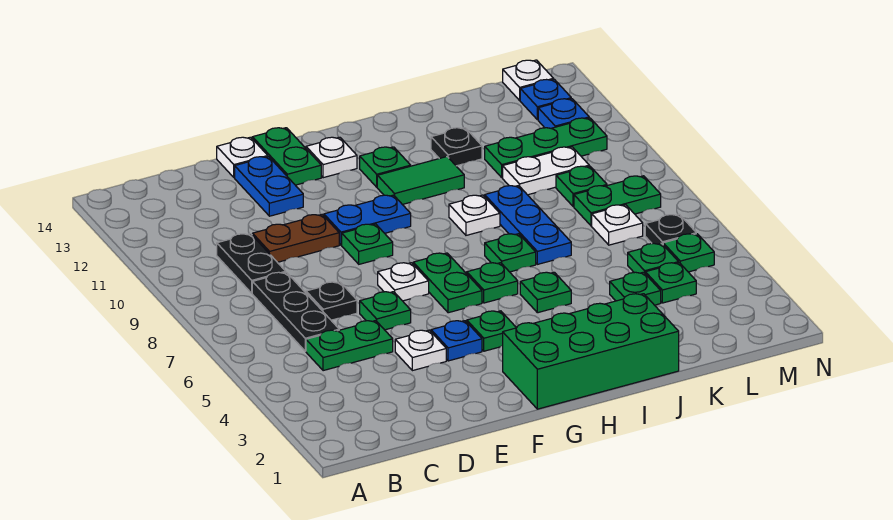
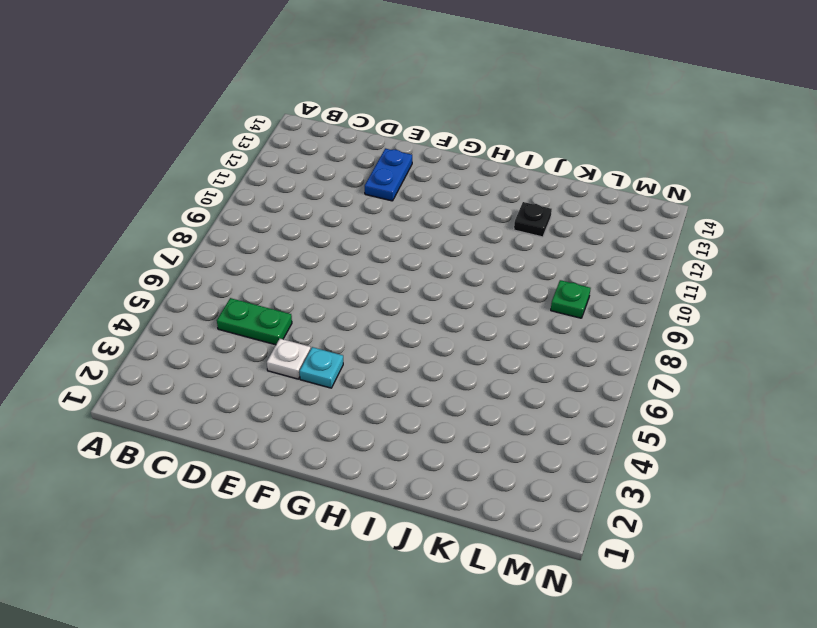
cyan 1x1 plate [300,347,343,388] -> blue 1x1 plate [431,321,482,361]
none -> black 1x3 plate [252,272,339,351]
none -> black 1x2 plate [217,234,286,293]
none -> black 1x1 plate [306,282,357,320]
none -> brown 1x2 plate [252,215,339,262]

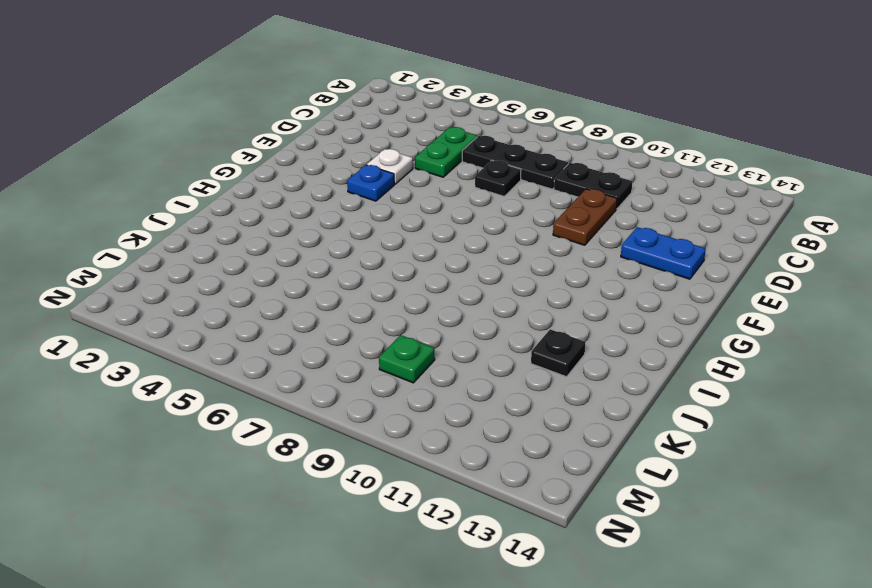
none -> green 1x1 plate [360,292,411,330]
none -> white 1x1 plate [217,137,268,178]
none -> white 1x1 plate [378,263,429,301]
none -> green 1x1 plate [342,224,393,264]

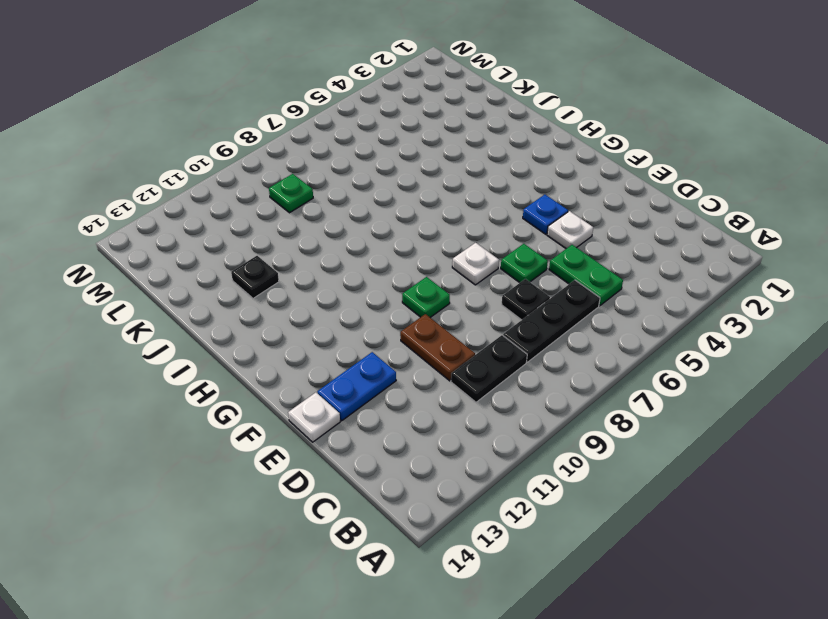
none -> blue 1x2 plate [324,195,411,245]
none -> green 1x2 plate [252,128,321,185]
none -> green 2x4 brick [503,294,679,409]
none -> green 1x1 plate [467,311,516,351]

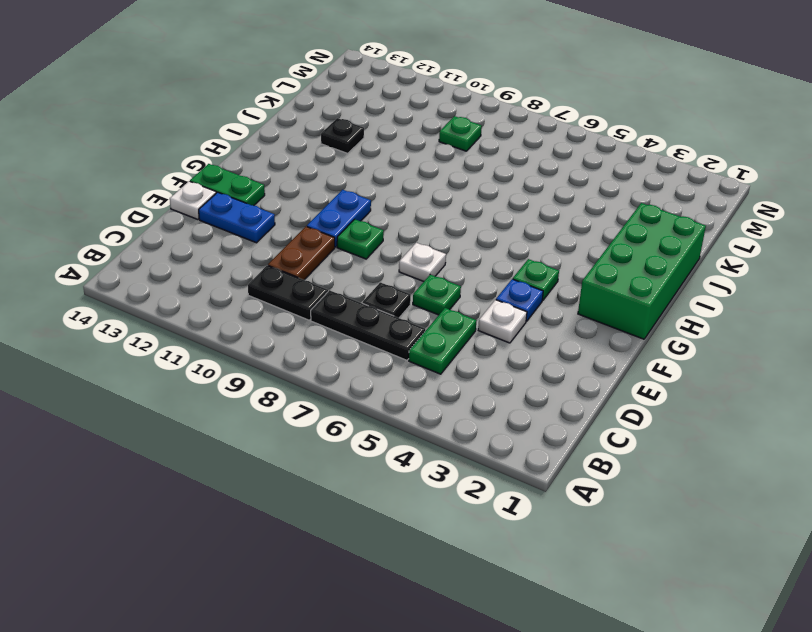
none -> green 1x2 plate [413,253,482,313]
none -> white 1x1 plate [306,137,357,178]
none -> green 1x1 plate [467,263,518,303]
none -> green 1x2 tile [377,157,464,205]

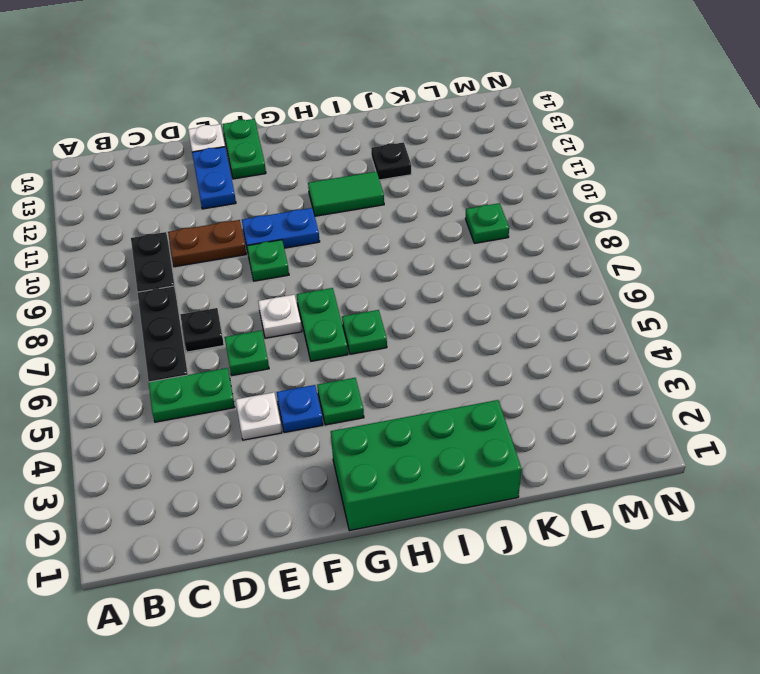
none -> white 1x1 plate [306,137,357,178]
none -> green 1x1 plate [360,147,411,187]
none -> green 1x1 plate [520,272,571,313]
none -> green 1x1 plate [485,234,536,272]

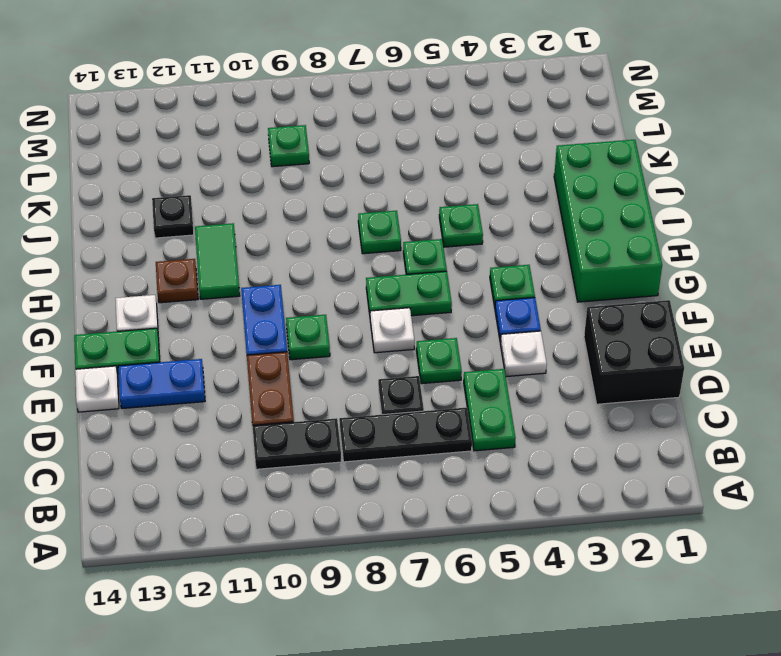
black 2x2 brick [584,300,684,404] -> none
brown 1x1 plate [156,259,198,303] -> green 1x1 plate [360,147,411,187]
none -> white 1x1 plate [449,195,500,235]
none -> blue 1x3 plate [485,186,571,264]
none -> green 1x1 plate [610,272,661,305]
none -> white 1x2 plate [503,147,589,195]

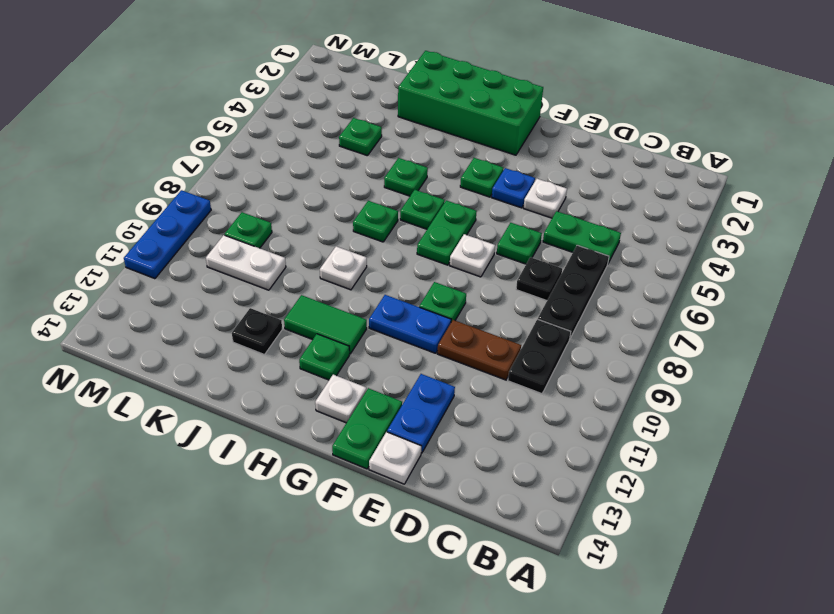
blue 1x3 plate [124,190,211,279] -> blue 1x3 plate moved to [485,186,571,264]
none -> green 1x3 plate [485,118,607,178]
none -> green 1x1 plate [645,263,696,303]
none -> green 1x1 plate [628,243,679,273]
none -> white 1x1 plate [592,205,643,245]

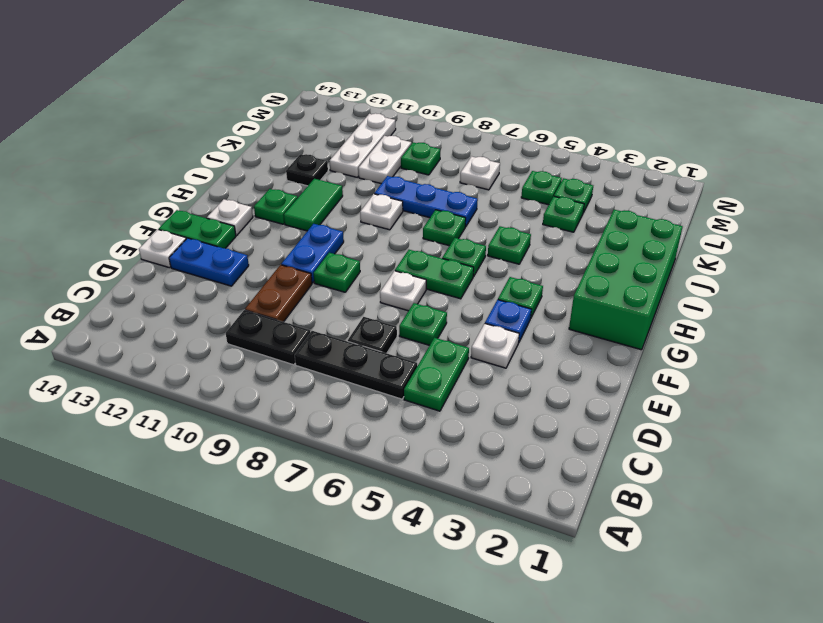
white 1x3 plate [330,113,396,177] -> green 1x3 plate [485,118,607,178]
none -> green 1x2 plate [574,176,661,226]
none -> green 1x1 plate [663,234,714,272]
none -> black 1x1 plate [645,214,696,244]
none -> blue 1x1 plate [538,99,589,128]

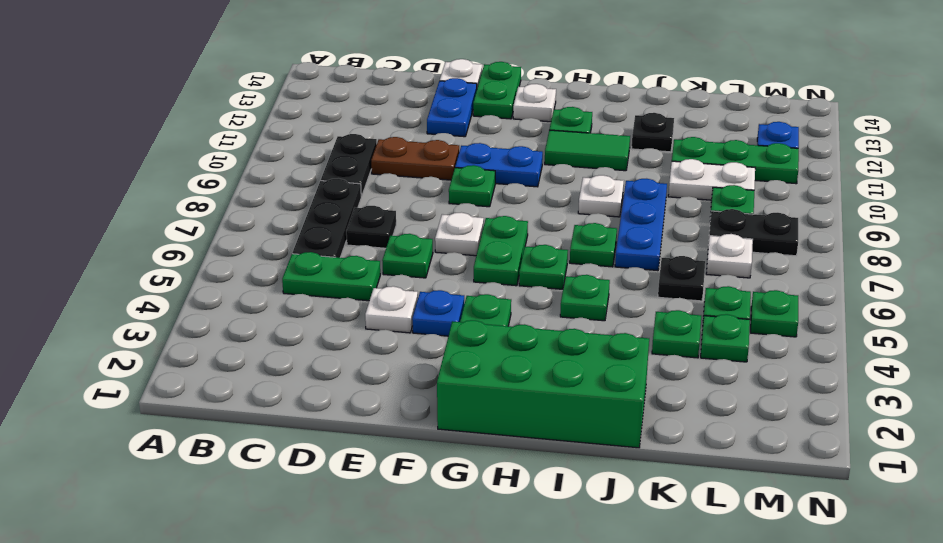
black 1x1 plate [658,256,705,301] -> black 1x1 plate moved to [645,214,696,244]
black 1x2 plate [709,209,798,256] -> green 1x2 plate [574,176,661,226]
none -> blue 1x1 plate [520,79,571,120]
none -> white 1x1 plate [503,60,554,100]

